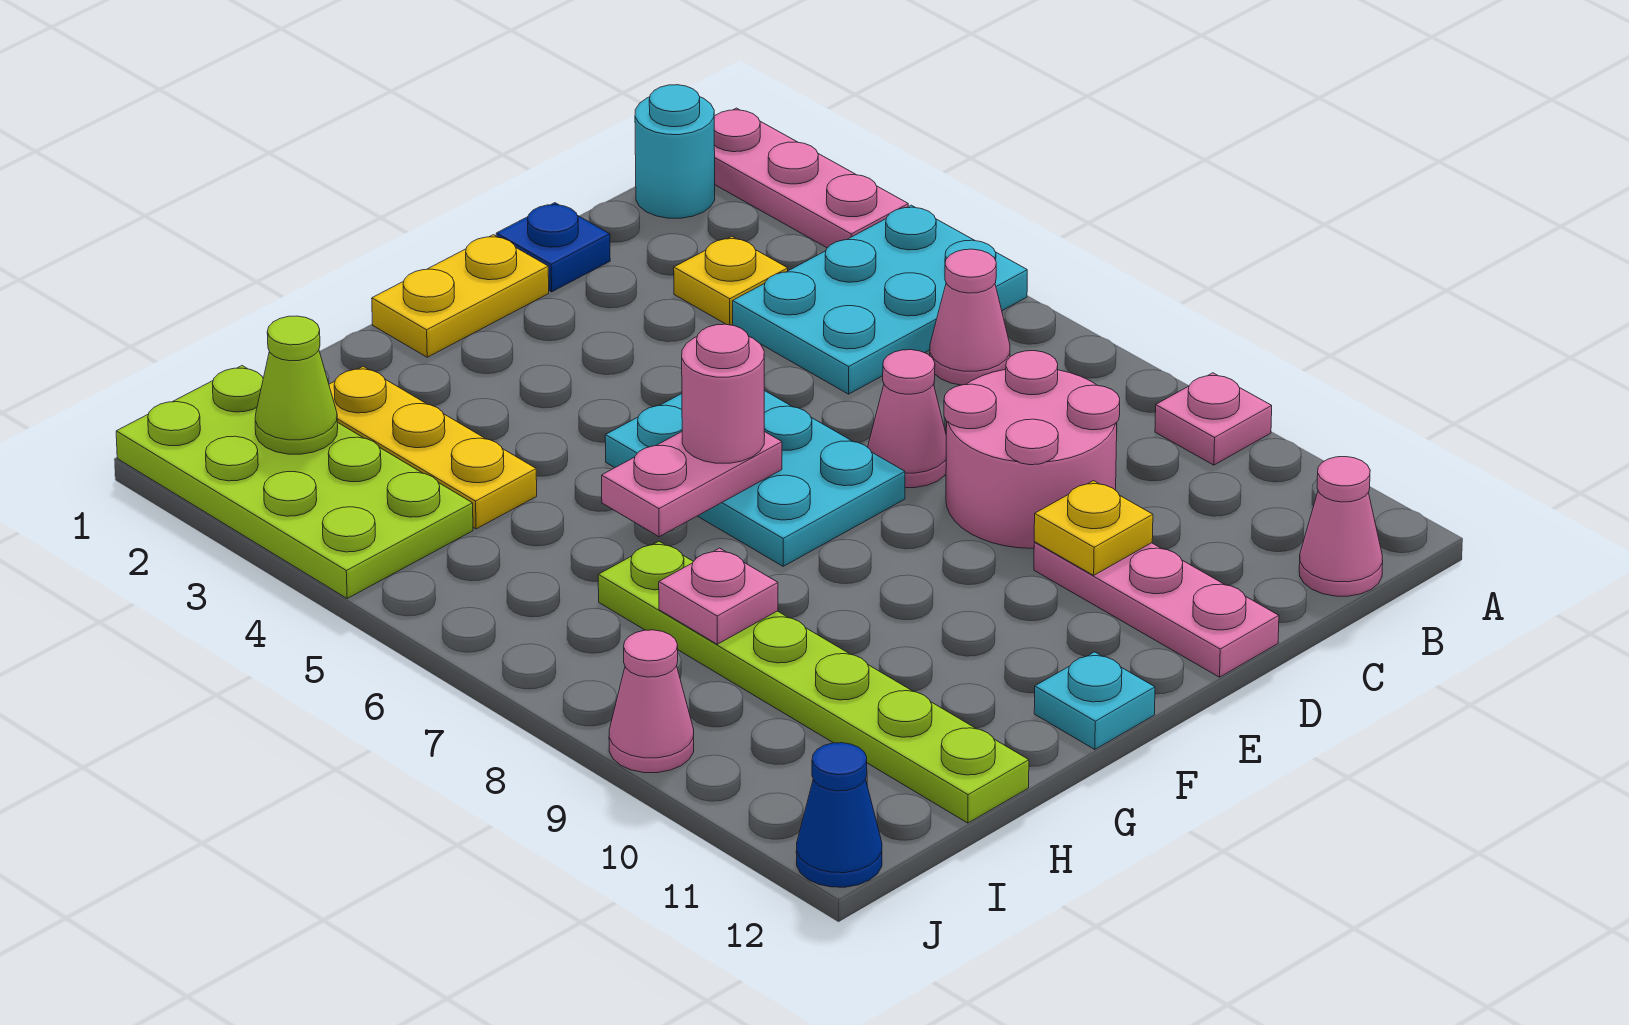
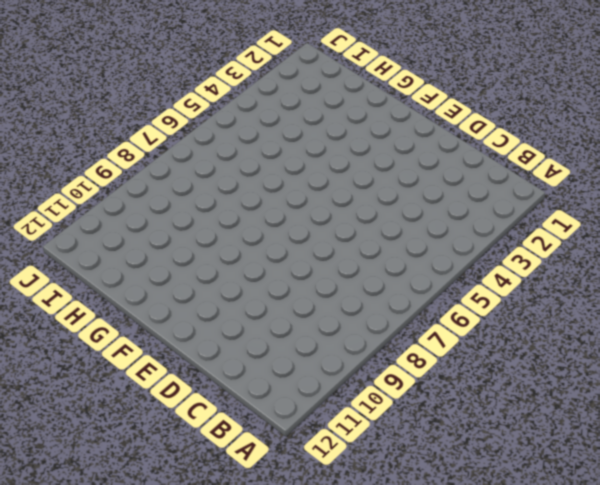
none -> pink 1x3 plate [714,108,908,248]
none -> cyan 2x3 plate [733,205,1027,394]
none -> pink 1x1 plate [1155,373,1272,465]

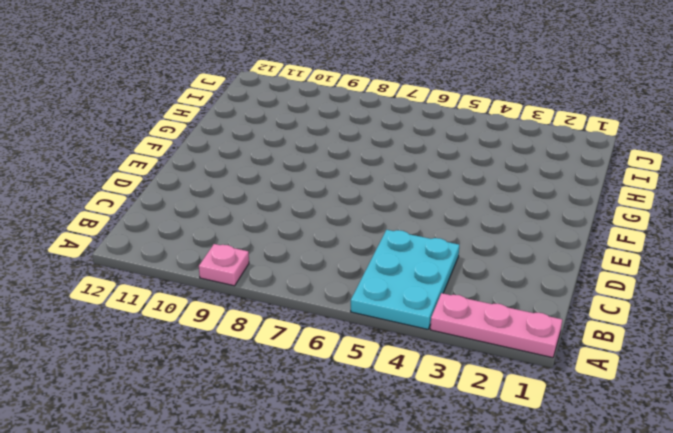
none -> cyan 1x1 round brick [635,85,715,218]
none -> pink 1x1 cone [930,249,1010,385]
none -> pink 1x1 cone [1299,457,1383,596]

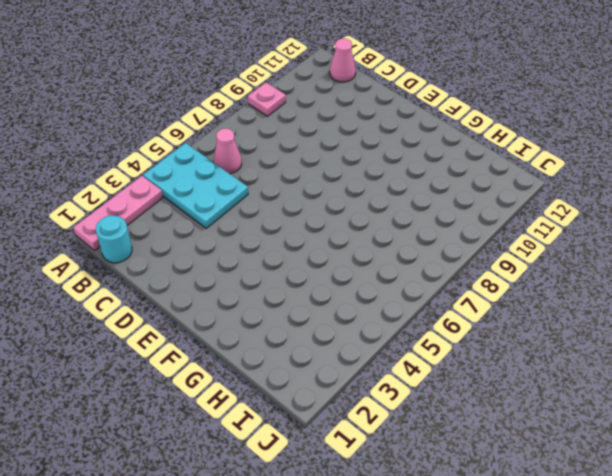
none -> yellow 1x1 plate [674,237,788,325]
none -> pink 2x2 round brick [944,351,1120,548]
none -> blue 1x1 plate [496,203,610,292]

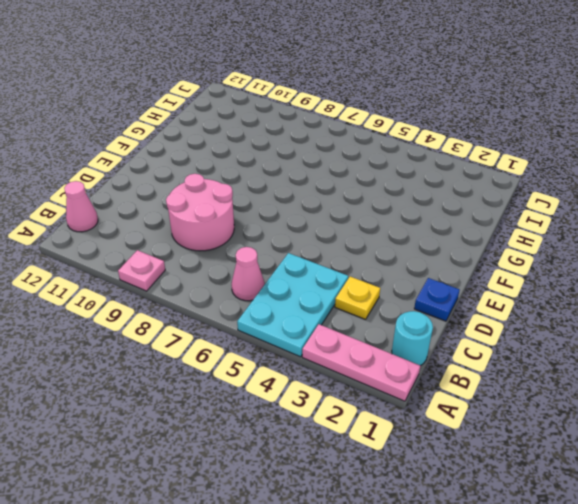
none -> pink 1x1 cone [868,350,946,488]
none -> pink 1x3 plate [1034,542,1279,677]
none -> yellow 1x2 plate [372,235,549,357]

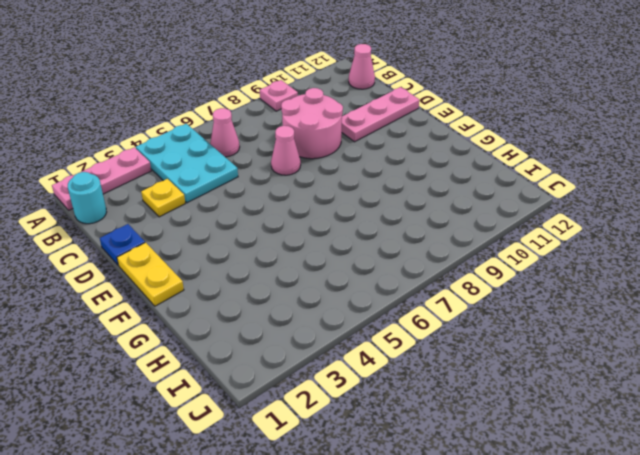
none -> cyan 2x3 plate [605,391,905,566]
none -> cyan 1x1 plate [1034,652,1155,749]
none -> yellow 1x3 plate [329,366,537,529]

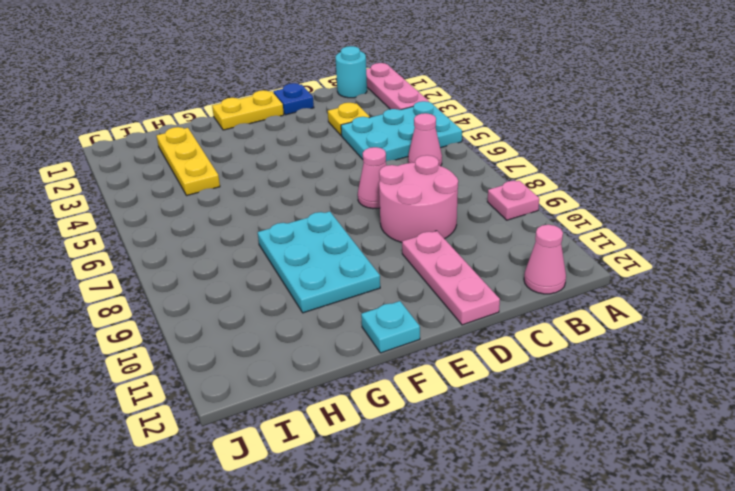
cyan 2x3 plate [258,212,380,313] -> cyan 2x3 plate moved to [605,391,905,566]
none -> lime 1x6 plate [598,541,1029,823]
none -> lime 2x4 plate [116,366,473,598]
none -> pink 1x1 cone [609,630,694,773]

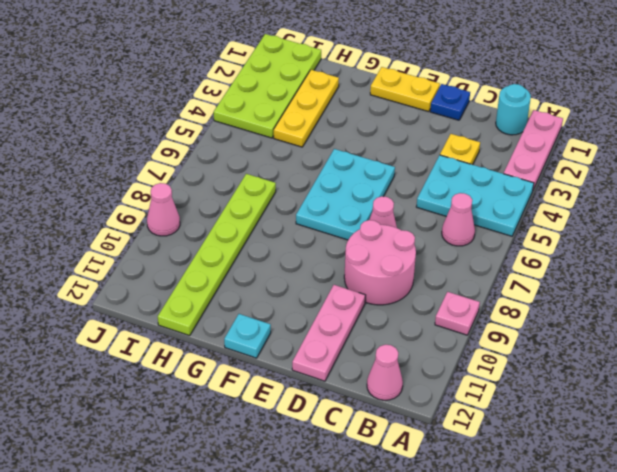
none -> blue 1x1 cone [796,743,882,887]
none -> yellow 1x1 plate [1034,481,1153,575]
none -> pink 1x2 plate [602,432,782,537]

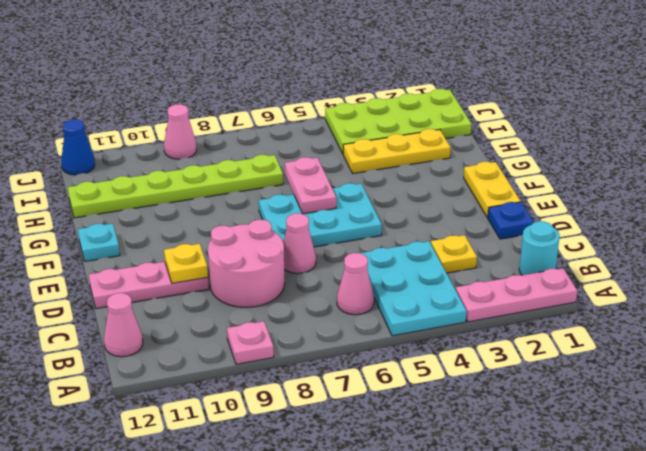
none -> pink 1x1 plate [659,548,778,644]
none -> lime 1x1 cone [255,316,338,454]
none -> pink 1x1 round brick [682,324,765,463]

